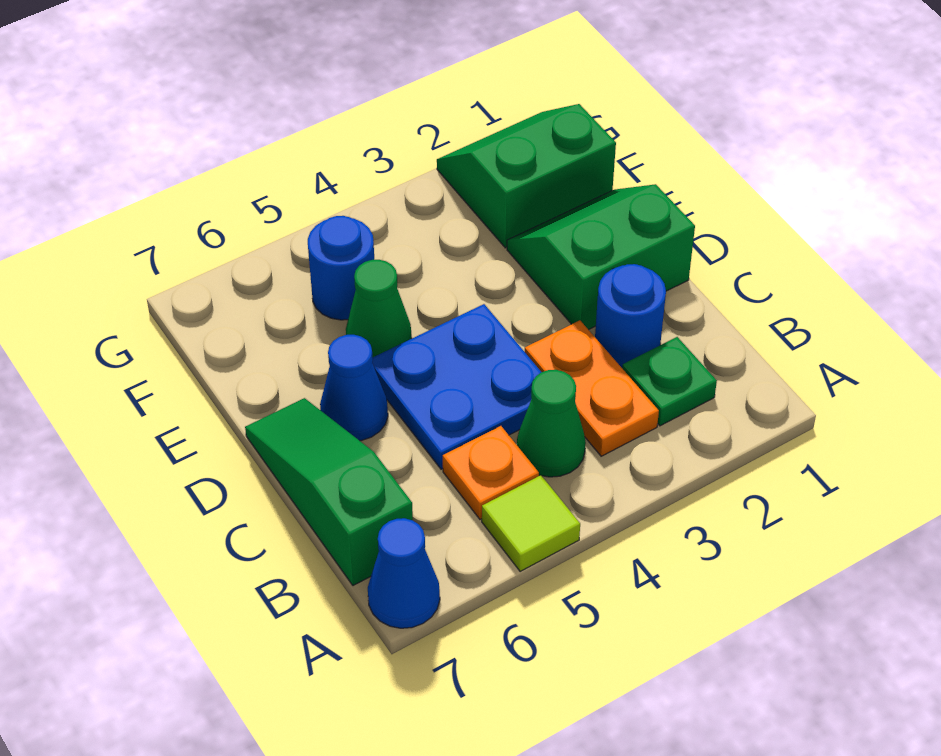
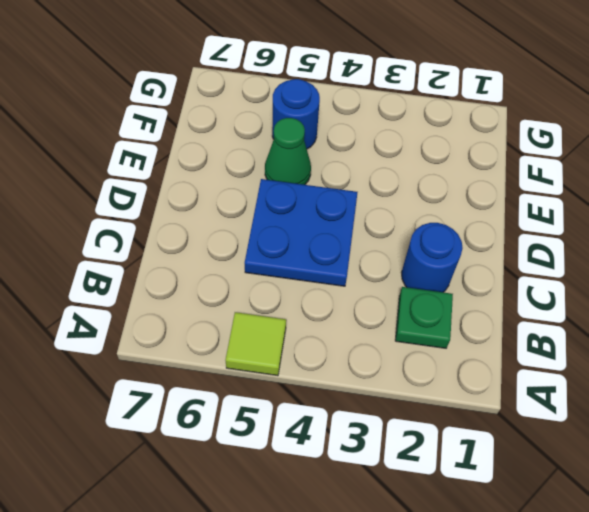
none -> blue 1x1 cone [368,518,440,628]
none -> orange 1x2 plate [525,320,659,456]
none -> green 1x1 cone [517,370,586,477]

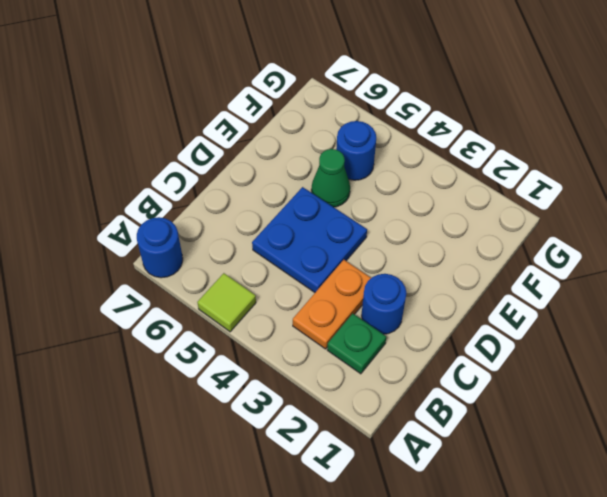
blue 1x1 round brick [137,217,183,278] -> blue 1x1 cone [368,518,440,628]
none -> green 1x1 cone [517,370,586,477]
none -> orange 1x1 plate [443,426,539,519]
none -> green 1x3 slope [245,398,413,586]

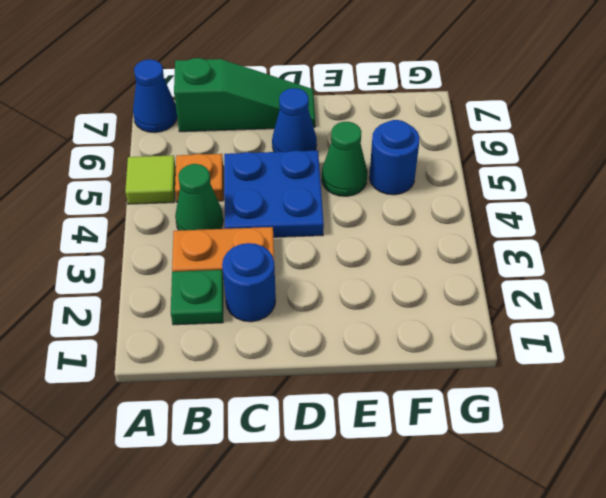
none -> green 2x2 slope [507,184,695,330]
none -> green 2x2 slope [437,104,616,248]

